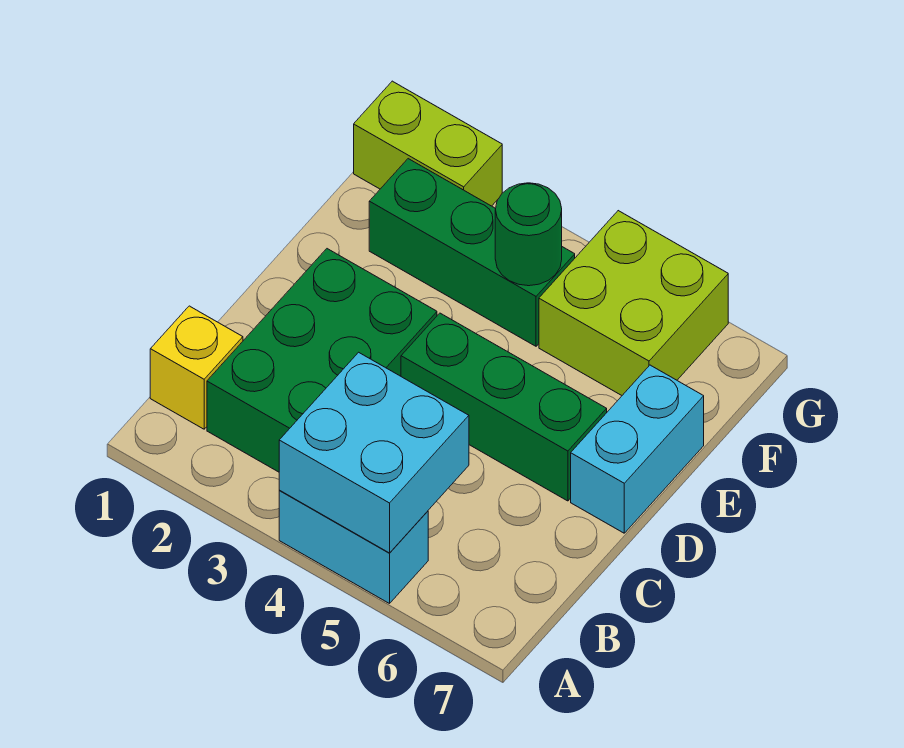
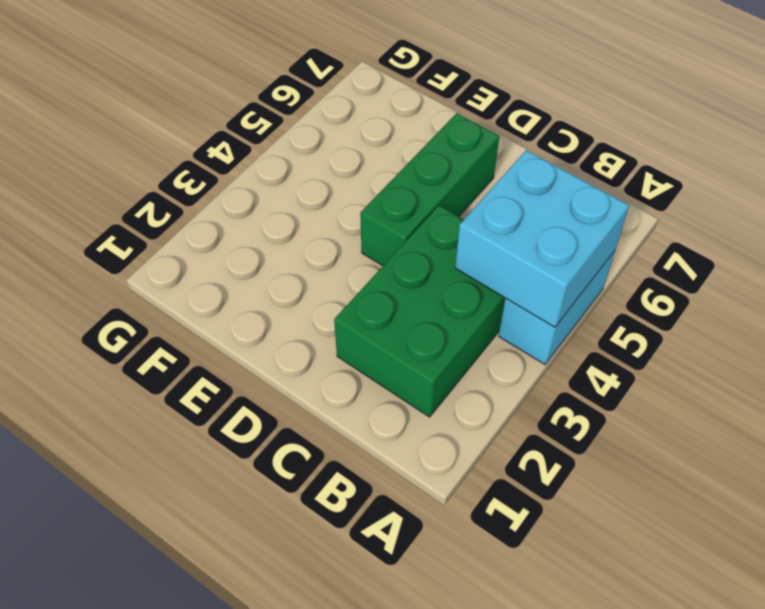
green 2x3 brick [334,205,505,417] -> green 2x3 brick turned to [207,249,437,472]
none -> yellow 1x1 brick [150,306,243,429]
none -> cyan 1x2 brick [571,365,704,533]

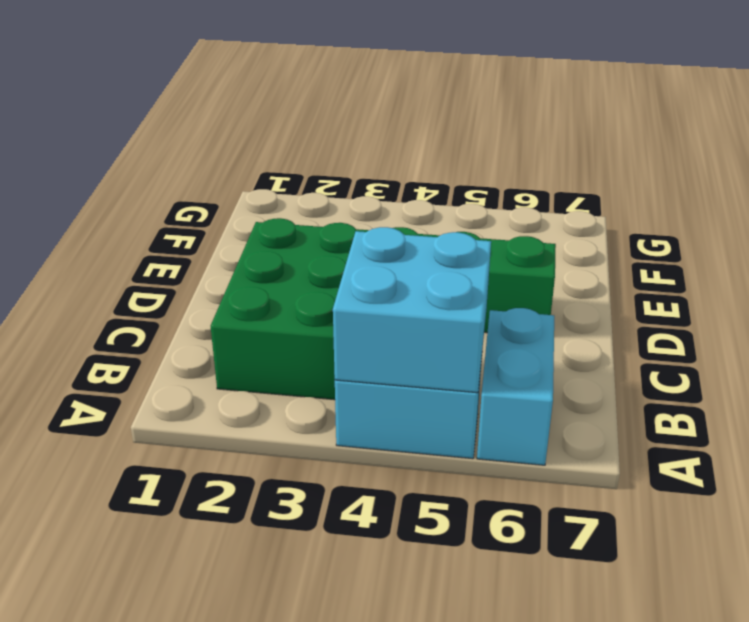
cyan 1x2 brick [477,308,554,465] -> cyan 1x2 brick moved to [571,365,704,533]
none -> yellow 1x1 brick [150,306,243,429]
none -> green 1x3 brick [369,159,575,346]

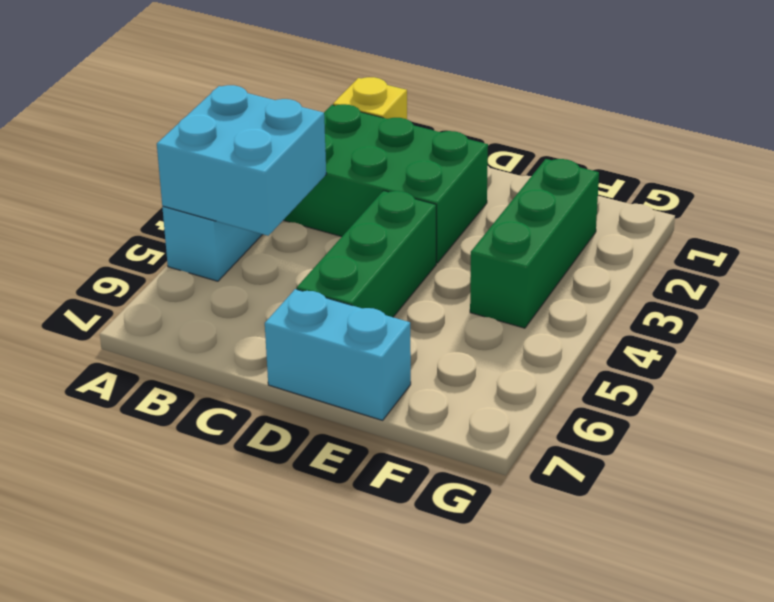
none -> lime 2x2 brick [539,211,728,395]
none -> lime 1x2 brick [354,81,502,206]

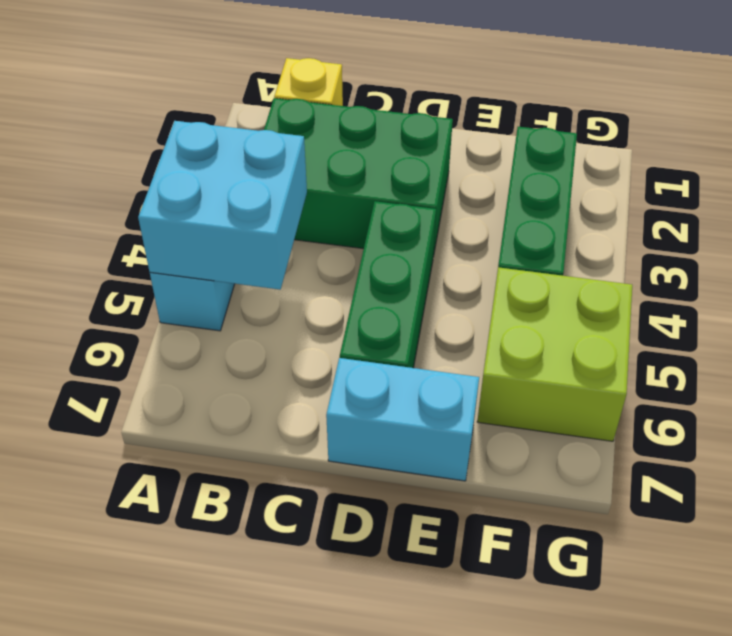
none -> lime 1x2 brick [354,81,502,206]
none -> green 1x1 round brick [495,183,562,286]

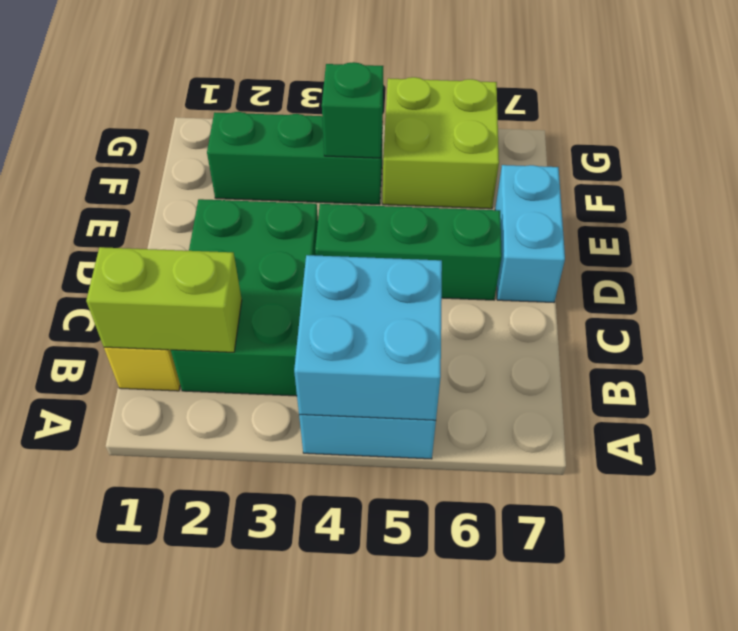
lime 1x2 brick [86,247,242,352] -> lime 1x2 brick moved to [354,81,502,206]
green 1x1 brick [322,62,383,158] -> green 1x1 round brick [495,183,562,286]

